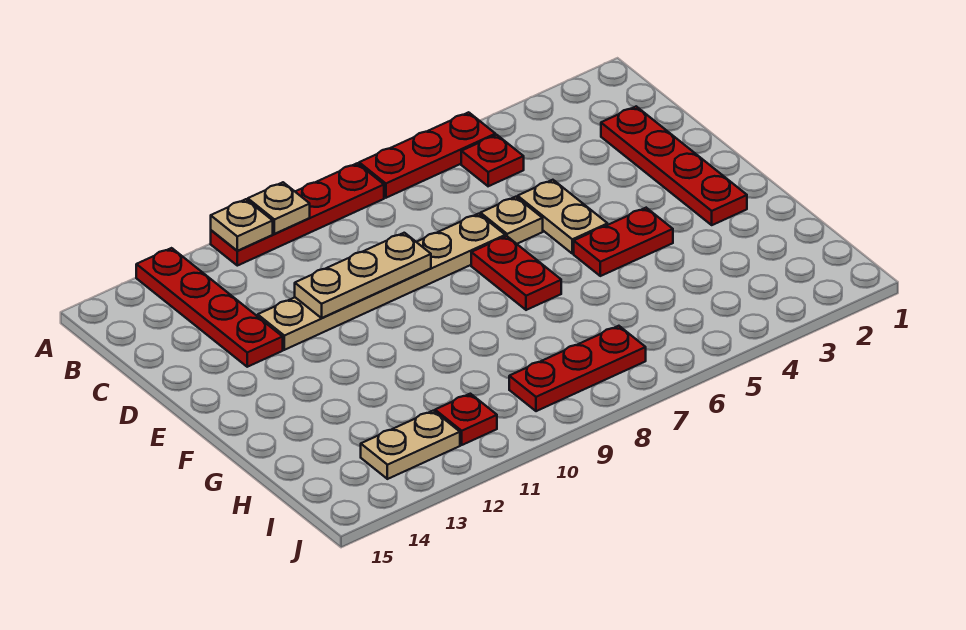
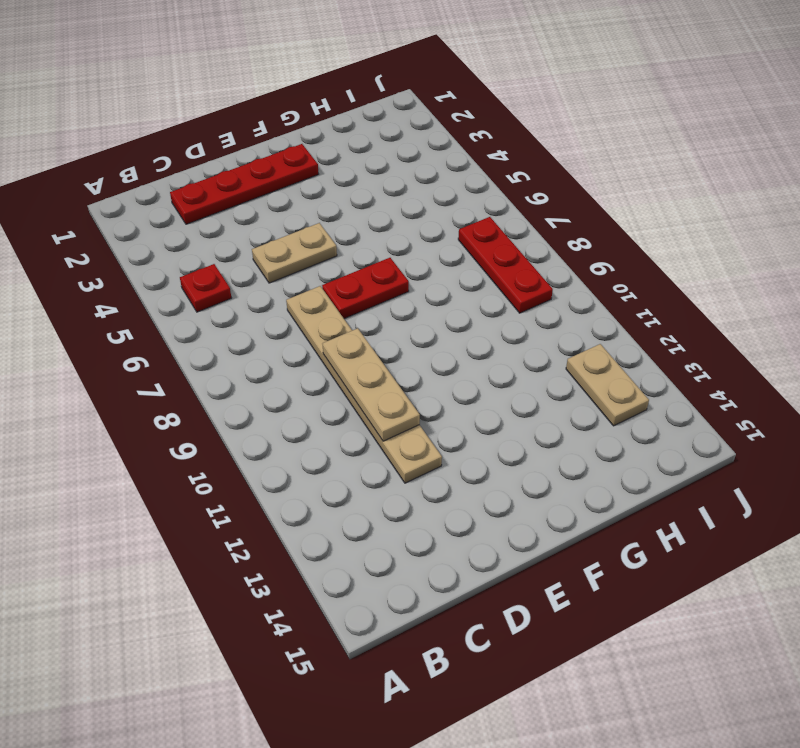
none -> red 1x3 plate [359,112,495,198]
none -> red 1x4 plate [211,163,384,266]
none -> red 1x4 plate [136,248,283,367]

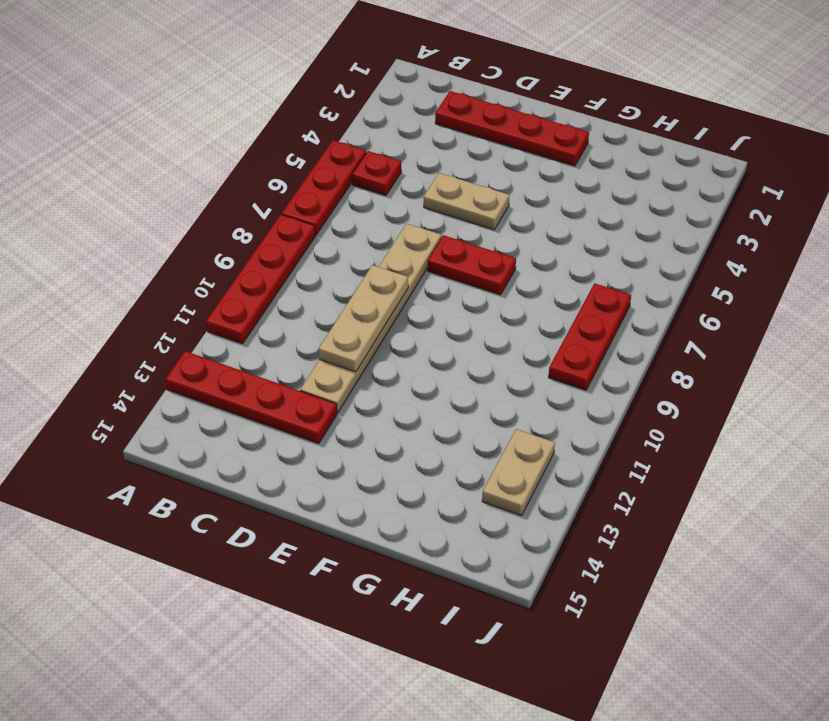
none -> tan 1x1 plate [480,197,543,244]
none -> red 1x2 plate [574,208,673,276]
none -> red 1x1 plate [435,394,497,445]

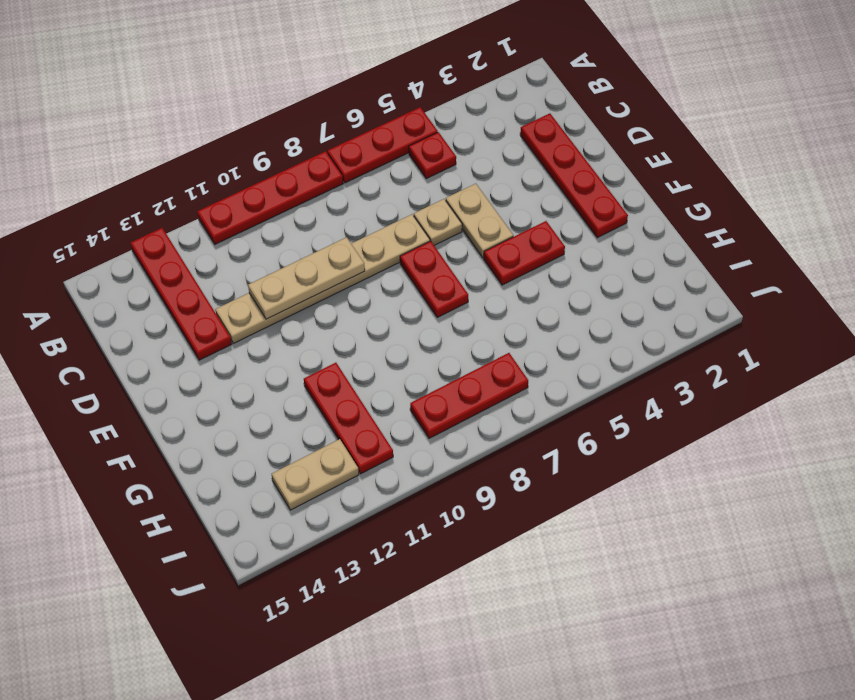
red 1x3 plate [304,363,393,474] -> red 1x1 plate [435,394,497,445]
none -> tan 1x1 plate [248,182,310,234]
none -> tan 1x1 plate [211,199,273,251]

